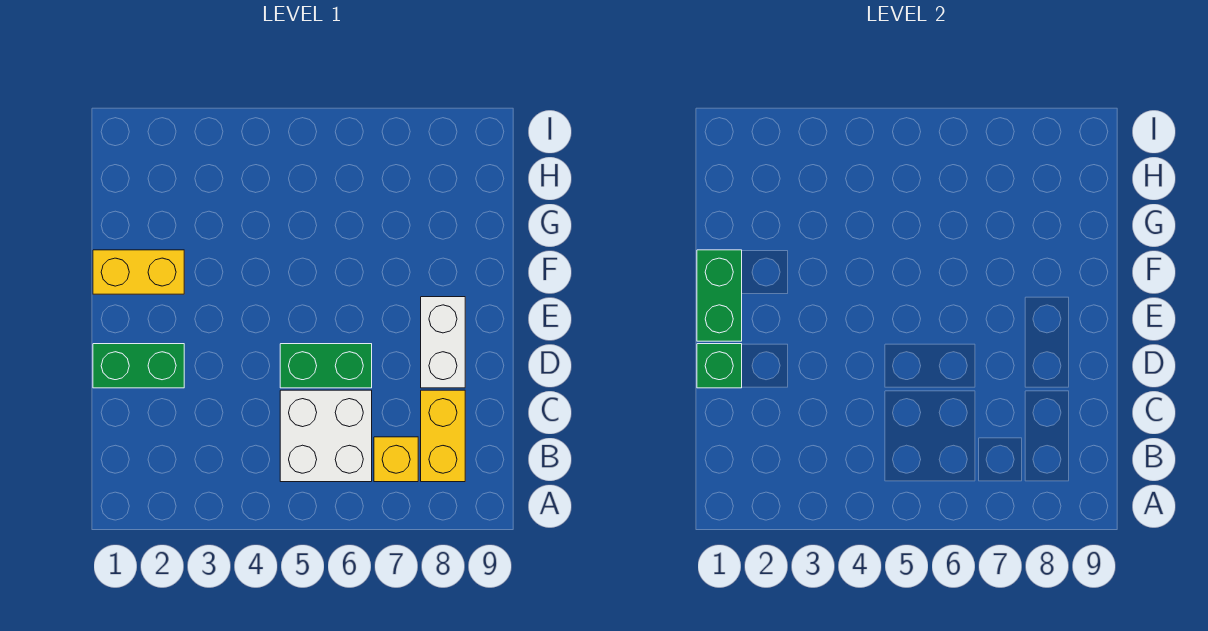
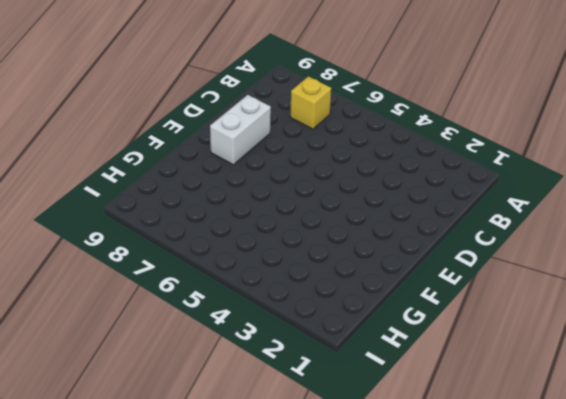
none -> white 2x2 brick [280,390,372,482]
none -> yellow 1x2 brick [421,390,465,482]

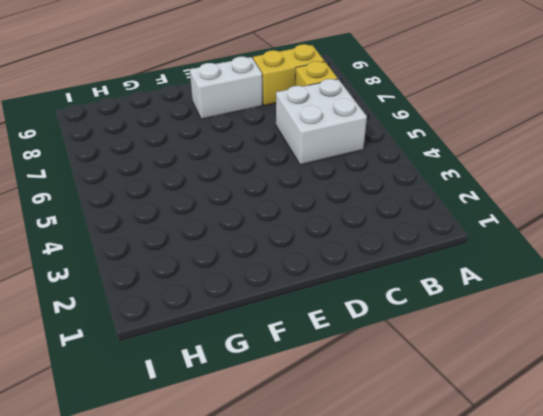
none -> green 1x2 brick [93,344,184,388]
none -> green 1x2 brick [280,344,372,388]

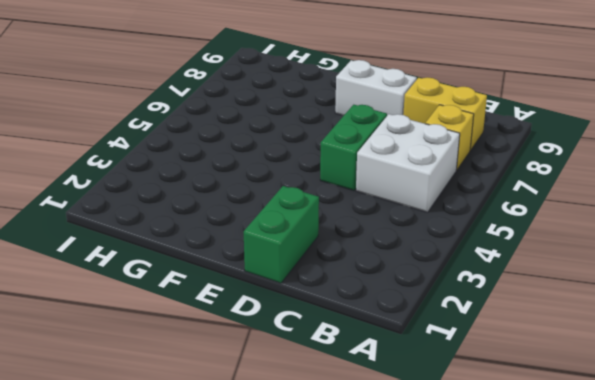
none -> yellow 1x2 brick [93,250,184,294]
none -> green 1x1 brick [697,344,742,388]

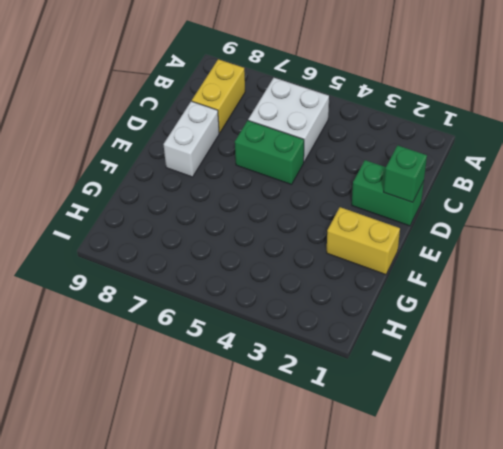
none -> yellow 1x1 brick [374,437,418,482]
none -> green 1x2 brick [697,250,742,341]

